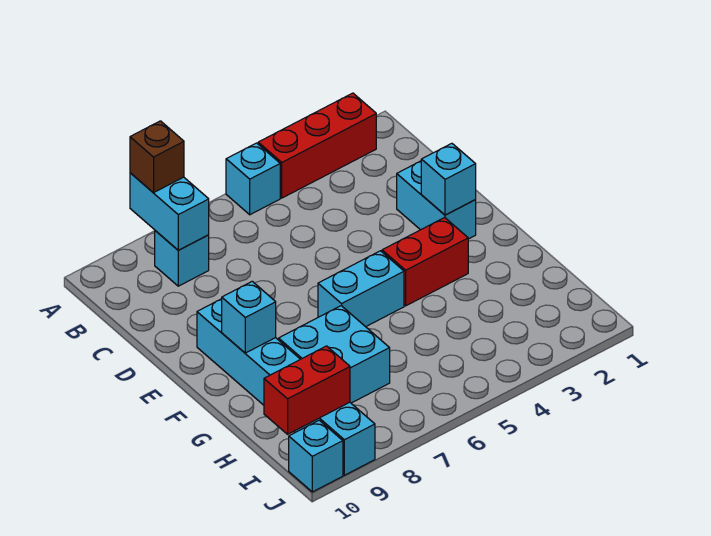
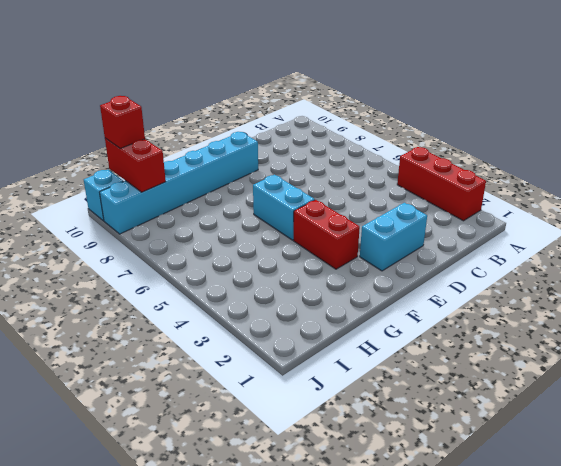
red 1x1 brick [100,96,145,148] -> none
none -> cyan 1x1 brick [226,143,280,215]
none -> cyan 1x1 brick [155,231,209,286]
none -> cyan 2x2 brick [279,306,390,403]

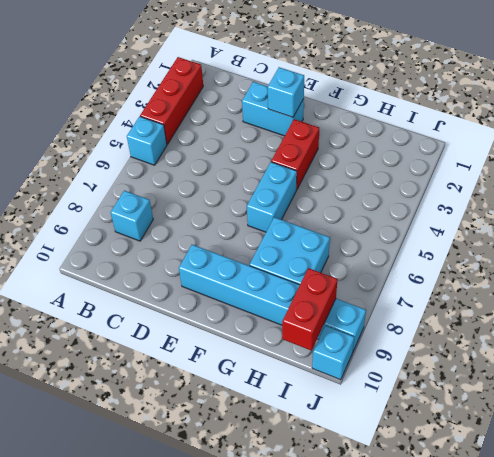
none -> cyan 1x2 brick [130,173,209,250]
none -> cyan 1x1 brick [222,281,276,353]
none -> brown 1x1 brick [130,121,184,193]

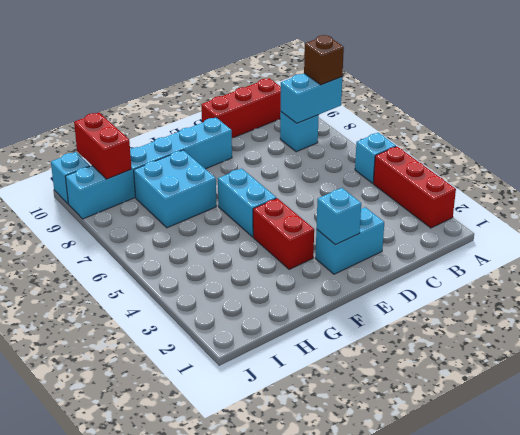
red 1x3 brick [201,78,281,138] -> none
none -> cyan 1x1 brick [222,281,276,353]

